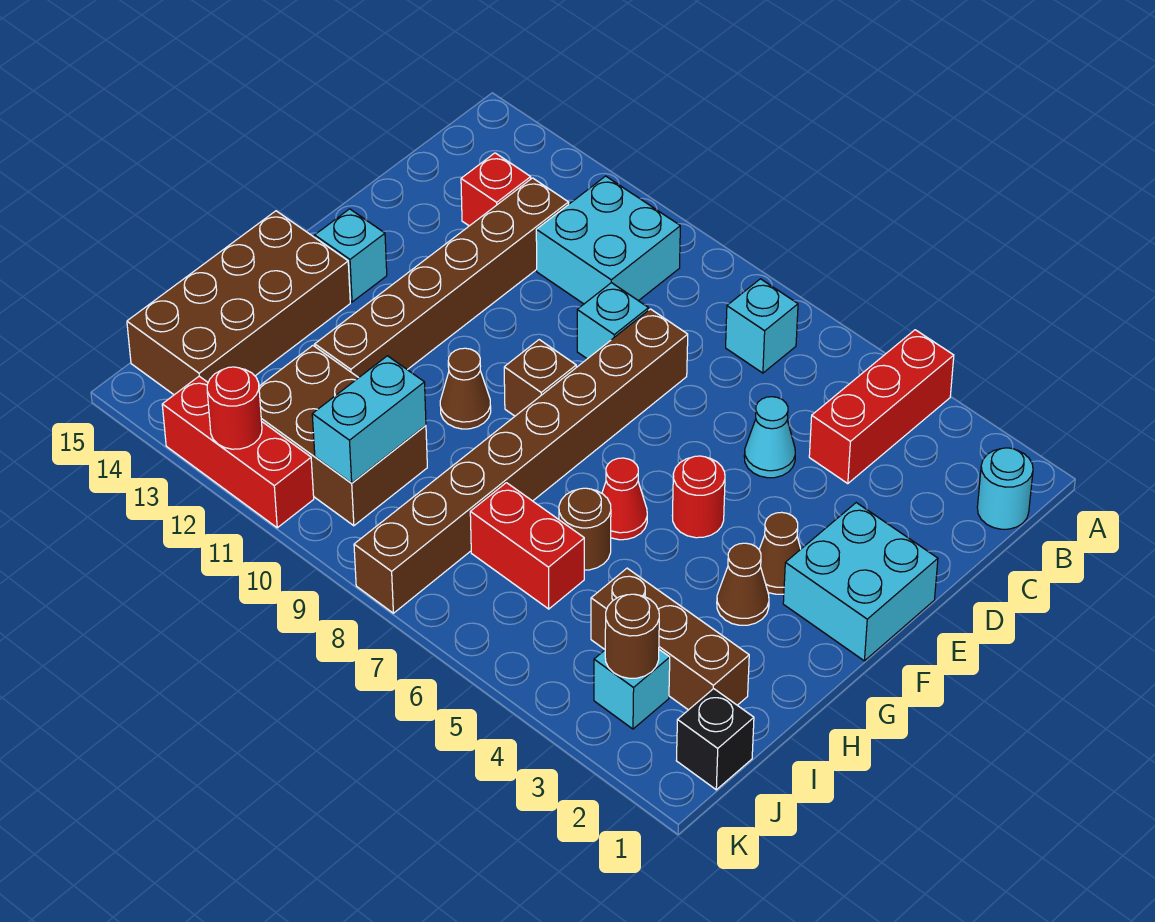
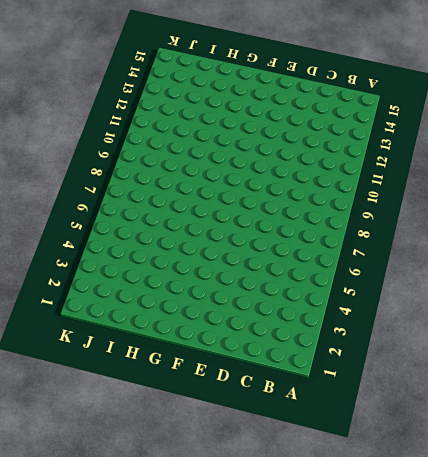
none -> red 1x3 brick [809,330,954,484]
none -> cyan 1x1 round brick [977,448,1033,529]
none -> cyan 1x1 brick [726,279,798,373]

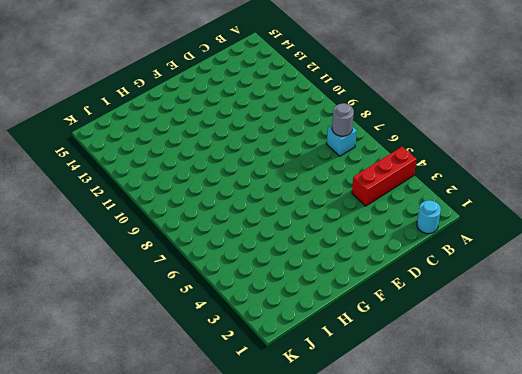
grey 1x1 round brick [332,103,354,136] -> none
none -> cyan 2x2 brick [536,176,680,304]
none -> brown 1x6 brick [315,178,569,378]
none -> red 1x1 brick [461,153,531,226]

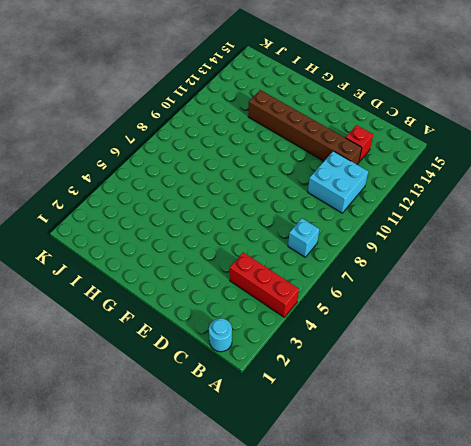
none -> cyan 1x1 cone [744,397,795,478]
none -> brown 1x8 brick [354,309,688,613]
none -> cyan 1x1 brick [577,283,648,359]

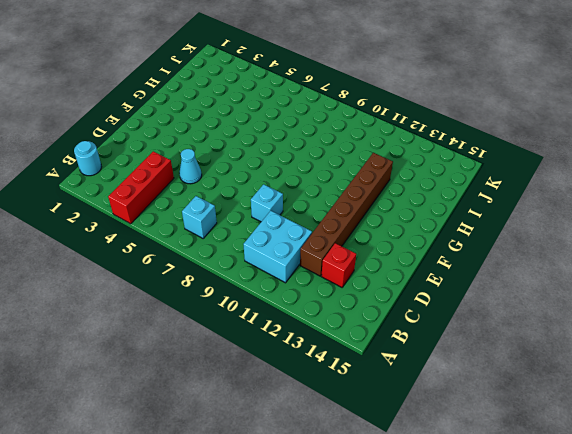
none -> brown 1x8 brick [354,309,688,613]
none -> cyan 2x2 brick [783,503,938,661]
none -> brown 1x1 cone [759,512,801,594]

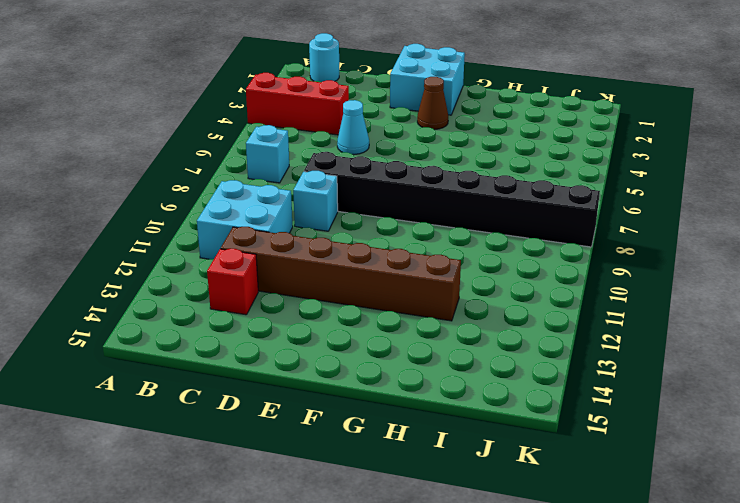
black 1x8 brick [304,152,600,247] -> brown 1x8 brick [354,309,688,613]
none -> red 1x1 round brick [672,456,725,538]
none -> brown 1x1 brick [504,340,576,416]
none -> cyan 1x1 brick [315,209,387,302]

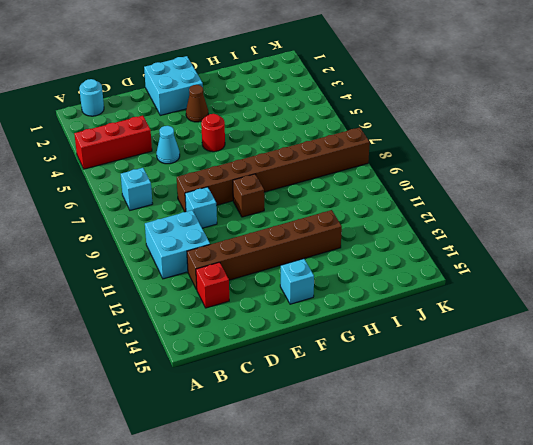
none -> brown 1x1 cone [717,543,769,625]
none -> red 1x1 cone [602,458,647,540]
none -> brown 1x1 cone [440,348,491,429]

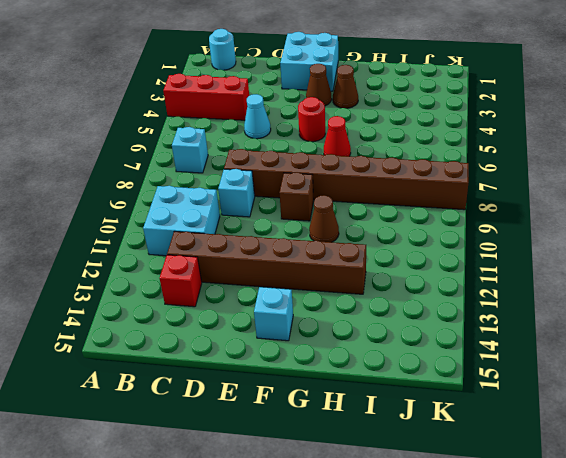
none -> brown 2x4 brick [127,211,350,395]
none -> brown 1x1 round brick [559,488,611,570]
none -> brown 1x3 brick [591,568,749,710]

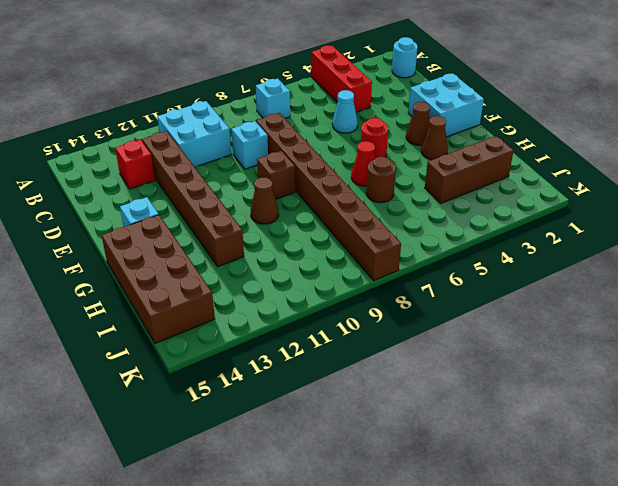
none -> red 1x2 brick [470,483,584,609]
none -> brown 2x3 brick [259,346,427,526]
none -> black 1x1 brick [676,689,754,790]

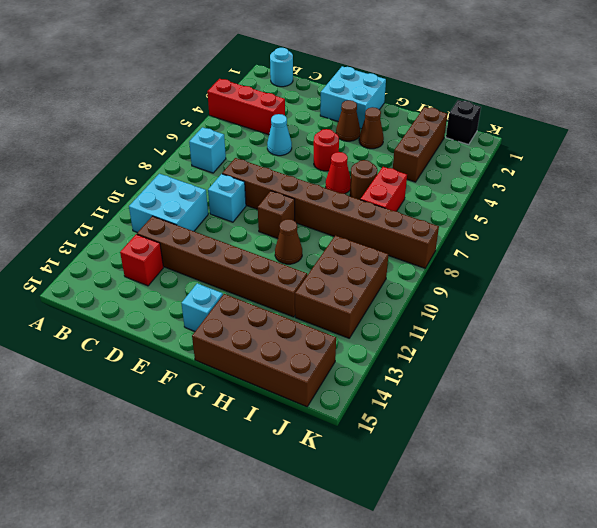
none -> cyan 1x1 brick [594,650,670,729]
none -> red 1x3 brick [162,376,314,528]
none -> cyan 1x2 brick [312,356,426,483]

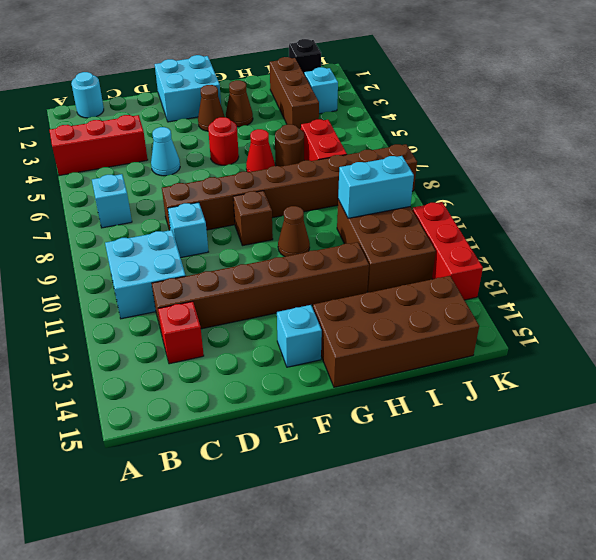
none -> brown 1x1 round brick [605,594,659,678]
none -> red 1x1 round brick [207,367,262,449]

